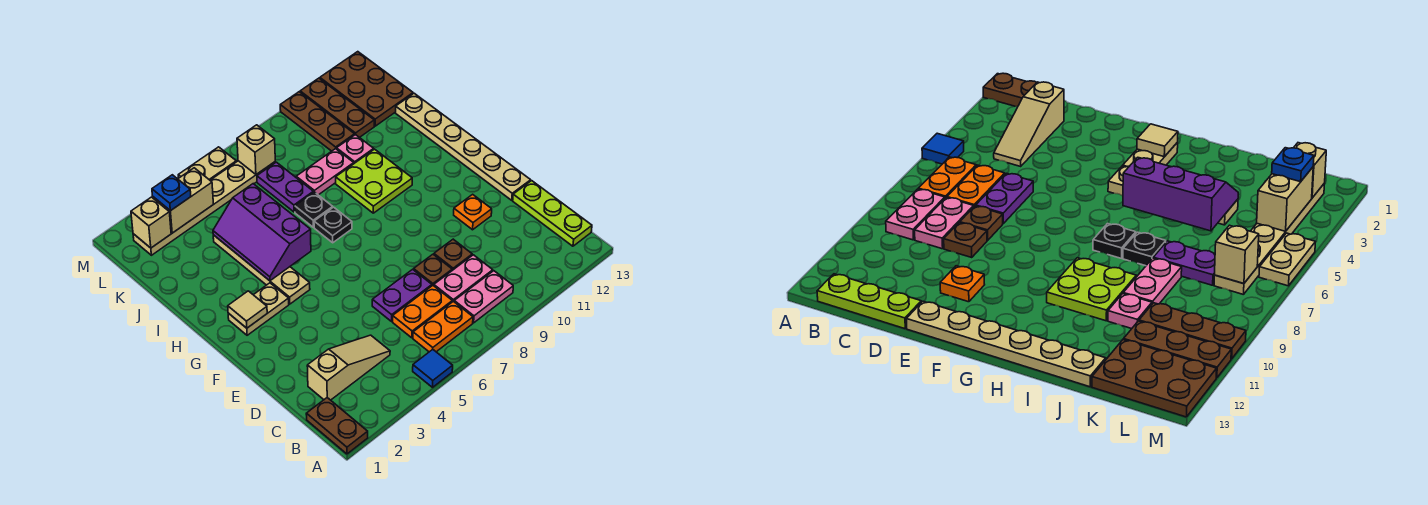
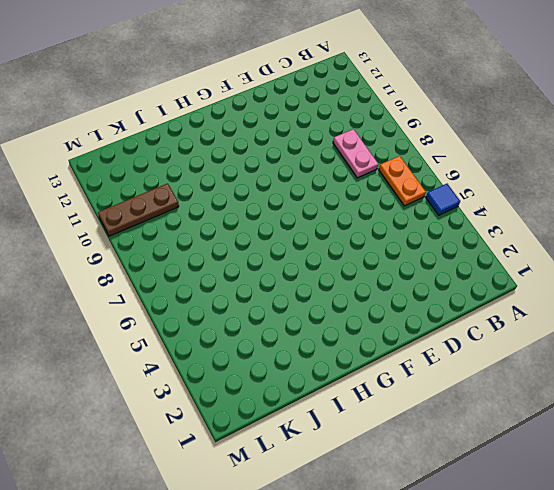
none -> brown 1x2 plate [306,398,368,454]
none -> pink 1x2 plate [454,271,513,323]
none -> lime 1x3 plate [513,181,592,246]
none -> tan 1x3 slope [307,335,390,400]

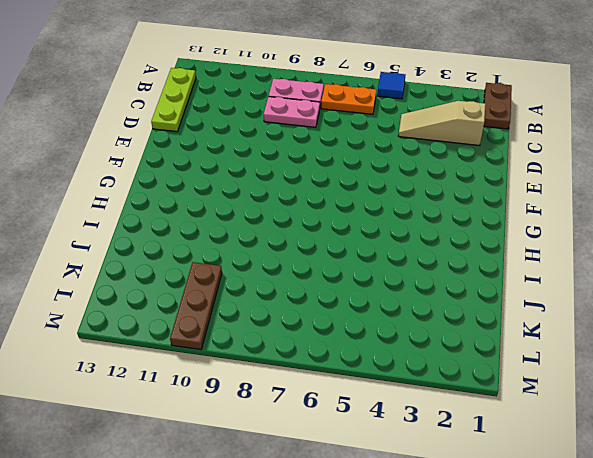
none -> orange 1x2 plate [393,286,452,338]
none -> purple 1x2 plate [372,269,432,321]
none -> brown 1x1 plate [414,254,452,286]
none -> brown 1x1 plate [434,239,472,270]

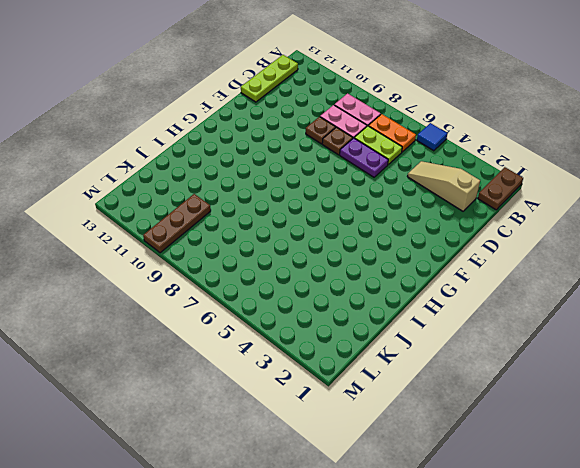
lime 1x2 plate [355,126,402,164] -> orange 1x2 plate [393,286,452,338]
none -> orange 1x1 plate [454,194,492,230]
none -> tan 1x6 plate [396,93,531,200]
none -> tan 1x2 plate [228,283,289,335]
none -> tan 1x4 plate [213,235,310,304]

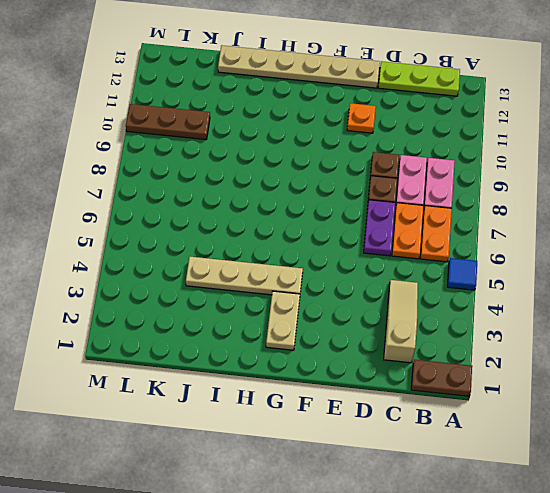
none -> black 1x1 plate [314,207,352,243]
none -> lime 2x2 plate [336,149,412,213]
none -> black 1x1 plate [295,192,333,227]
none -> purple 1x2 plate [257,162,313,212]

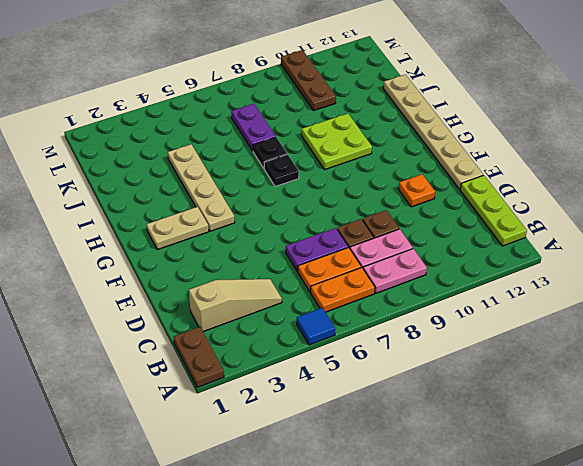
none -> pink 1x2 plate [296,149,354,195]
none -> pink 1x1 plate [337,135,374,163]
none -> brown 1x3 plate [300,78,374,138]
none -> brown 2x3 plate [320,52,413,126]

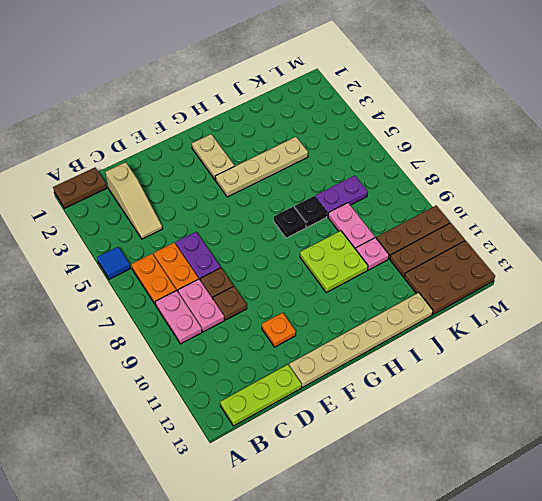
none -> tan 1x6 plate [133,161,275,255]
none -> tan 1x2 plate [178,147,236,180]
none -> tan 1x1 tile [228,291,267,328]
none -> purple 2x3 slope [213,184,311,281]

